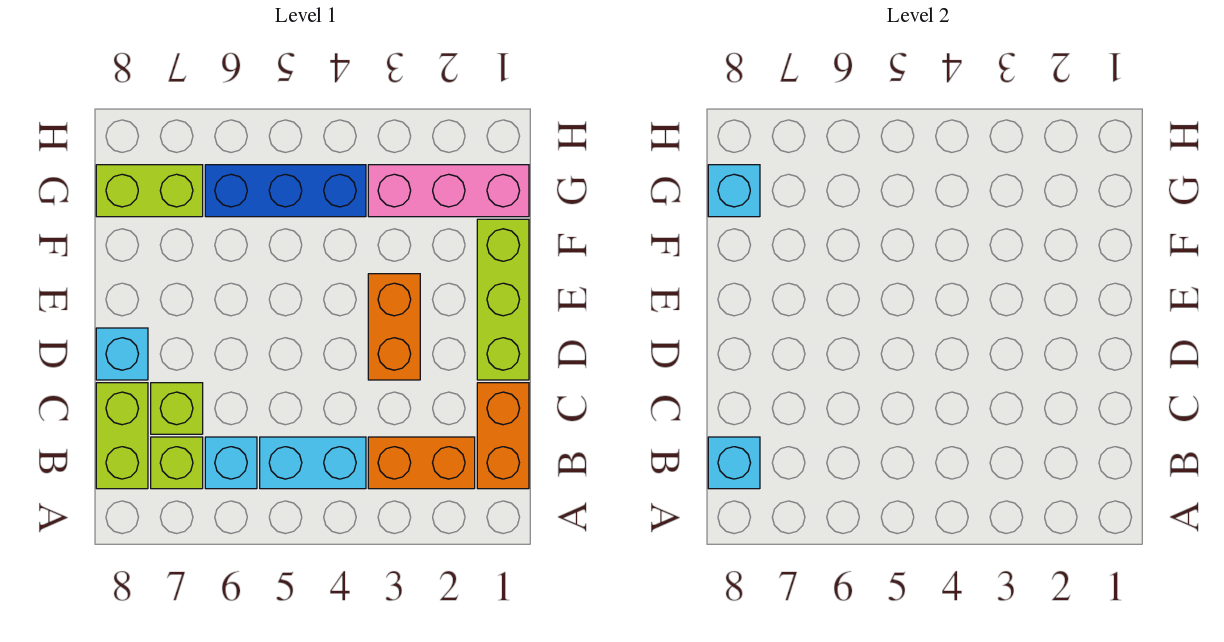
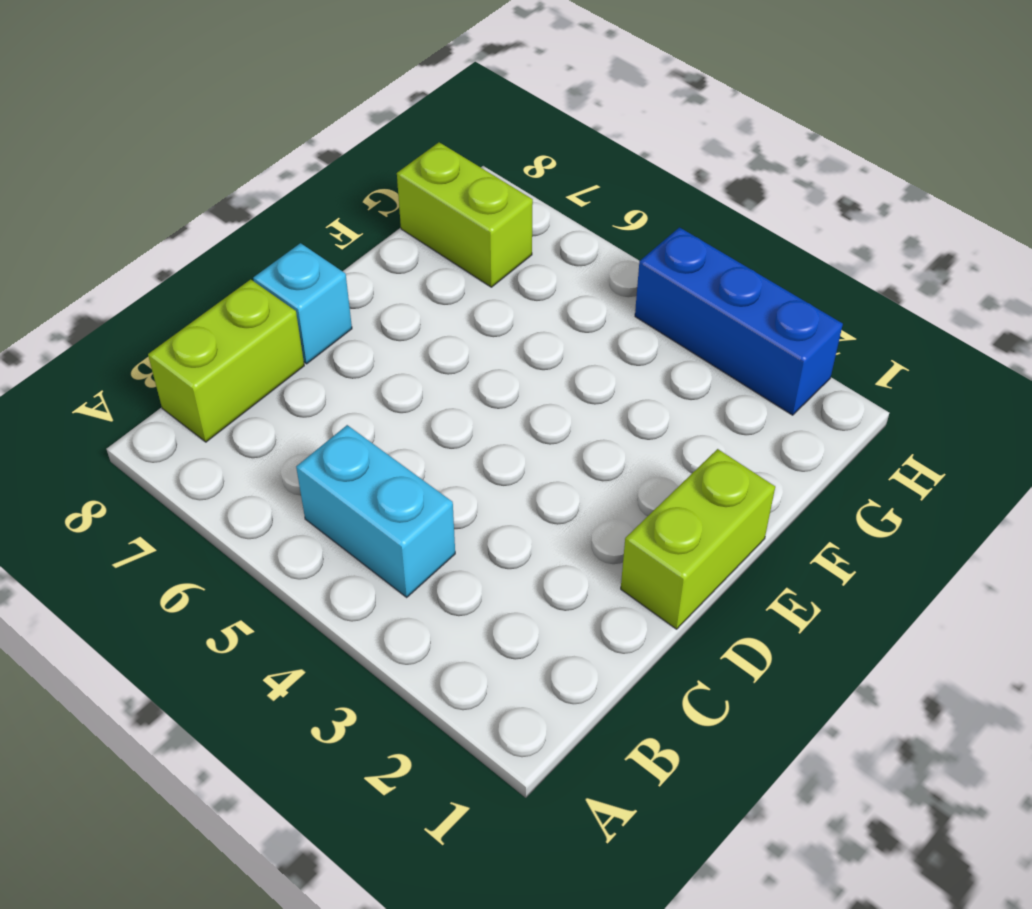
lime 1x2 brick [621,449,775,629] -> lime 1x3 brick [477,219,529,380]
blue 1x3 brick [635,228,843,415] -> blue 1x3 brick moved to [205,165,366,217]
none -> orange 1x2 brick [477,383,529,489]
none -> orange 1x2 brick [368,437,475,489]
none -> cyan 1x1 brick [205,437,257,489]

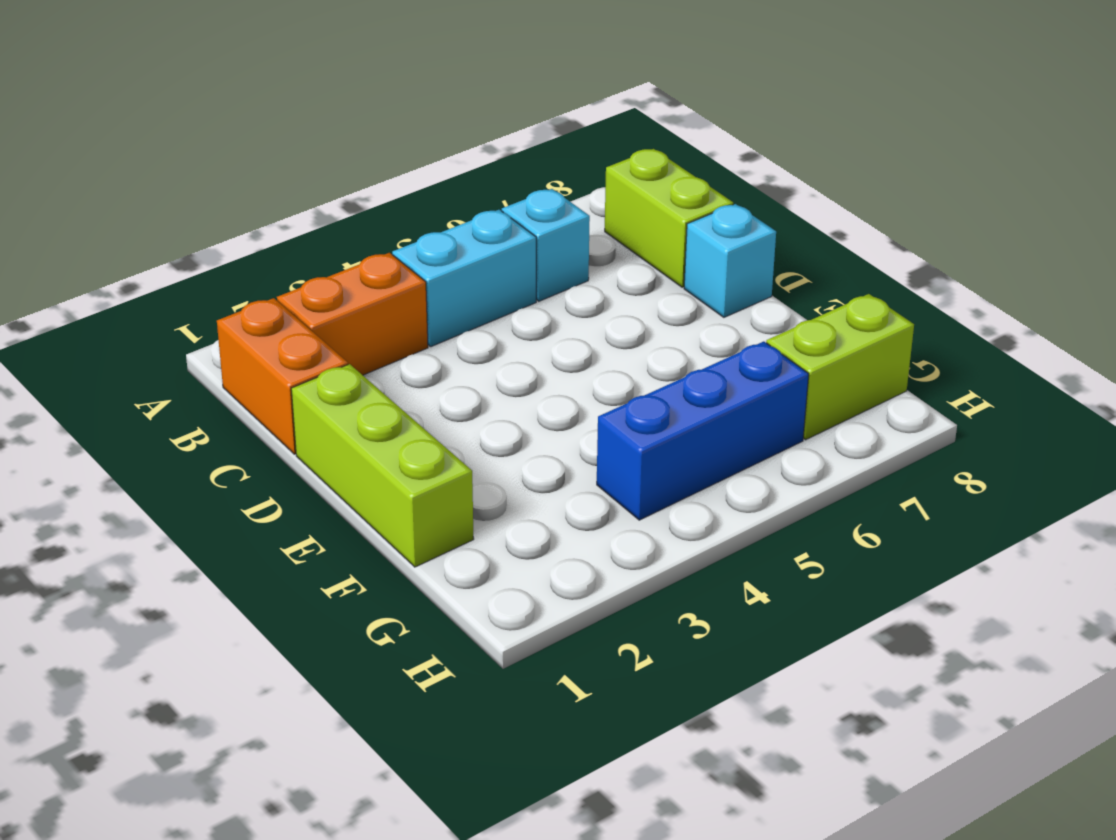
none -> lime 1x1 brick [151,437,203,489]
none -> lime 1x1 brick [151,383,203,434]
none -> orange 1x2 brick [368,274,420,380]

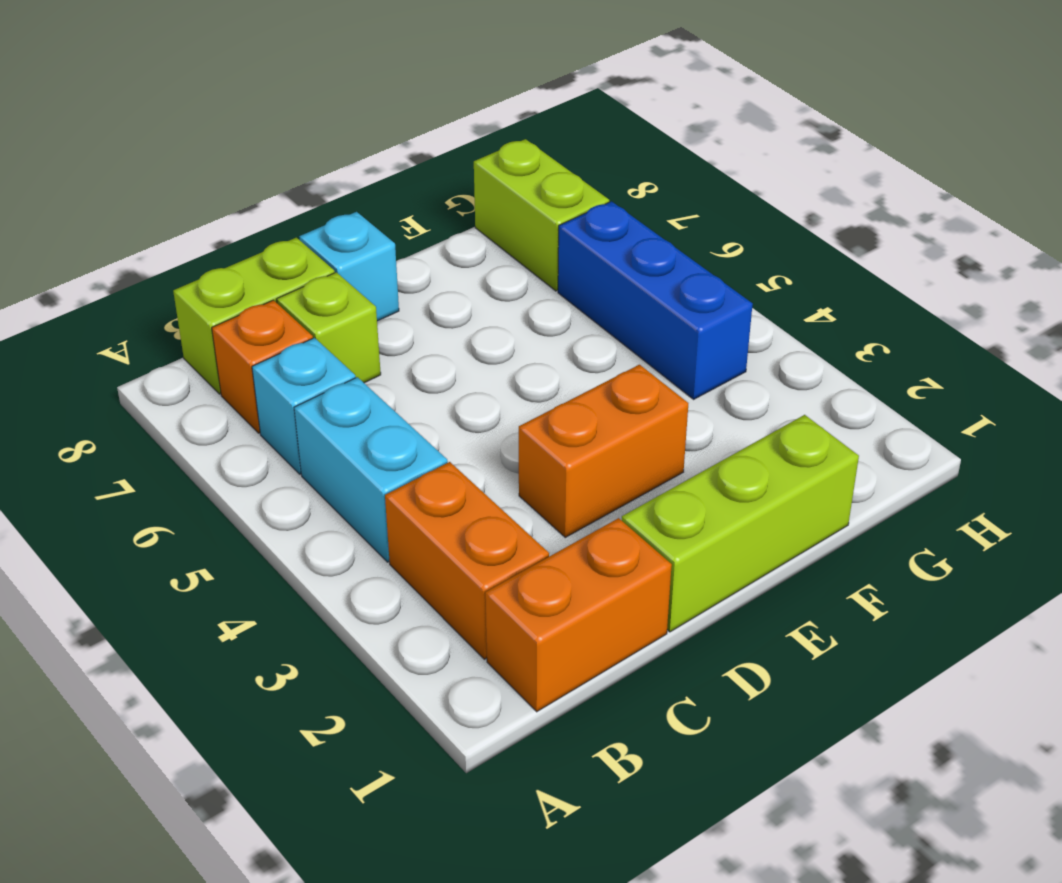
orange 1x1 brick [212,300,313,433] -> lime 1x1 brick [151,437,203,489]
none -> pink 1x3 brick [368,165,529,217]
none -> cyan 1x1 brick [708,437,760,489]
none -> cyan 1x1 brick [708,165,760,217]

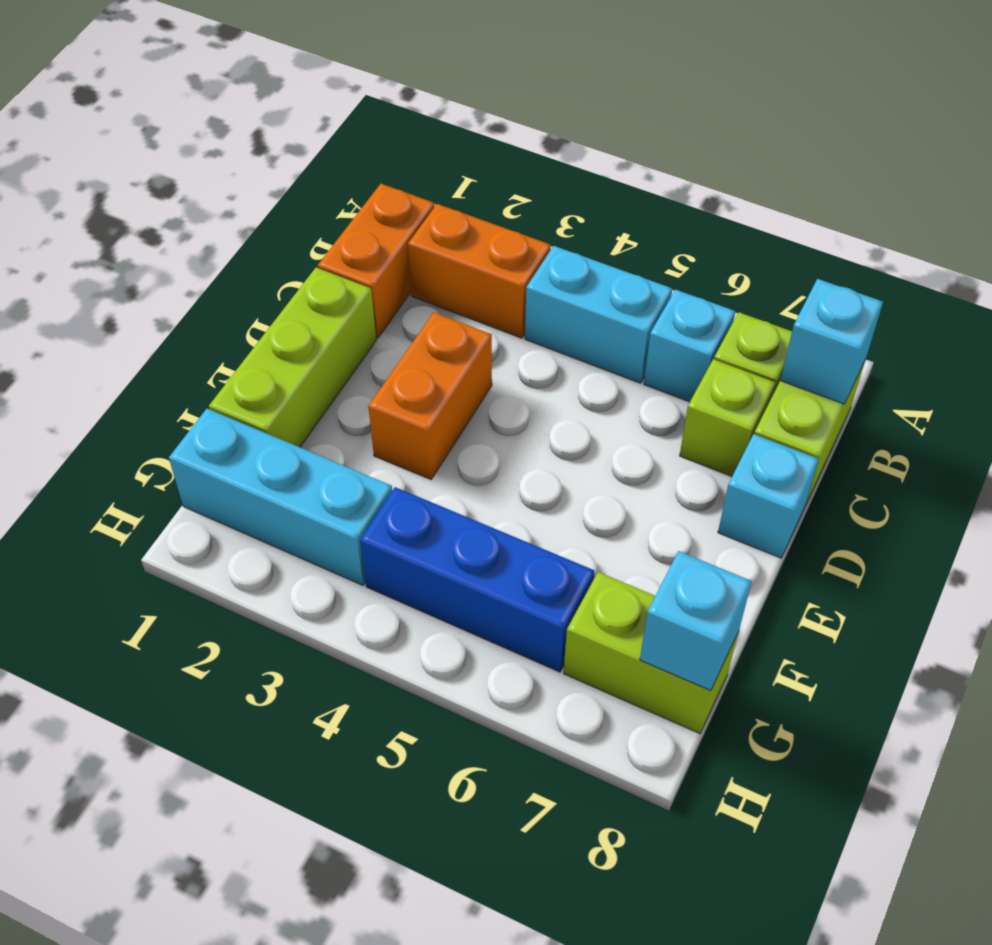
cyan 1x3 brick [169,409,392,585] -> pink 1x3 brick [368,165,529,217]

